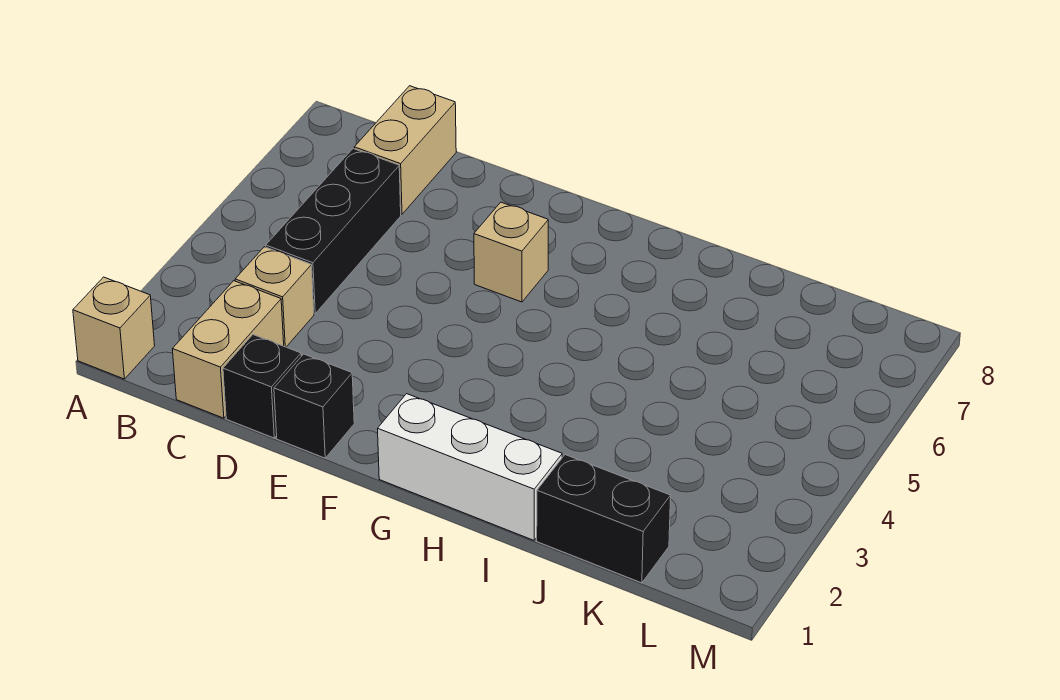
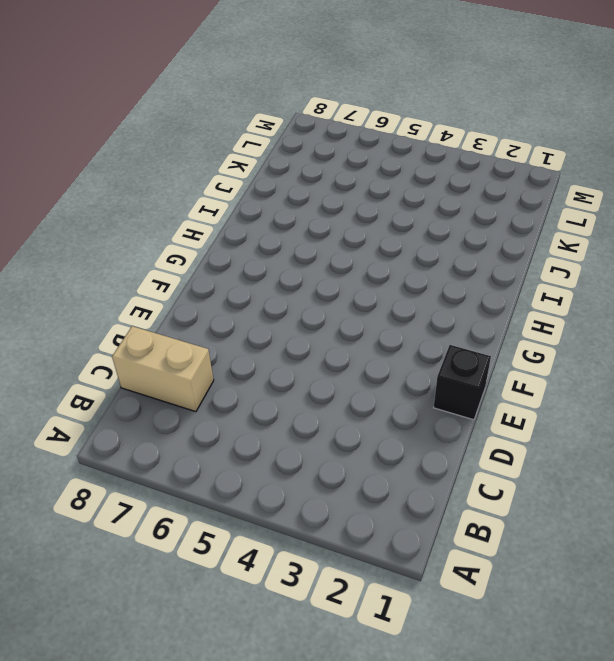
none -> tan 1x1 brick [73,277,155,379]
none -> tan 1x2 brick [172,281,284,418]

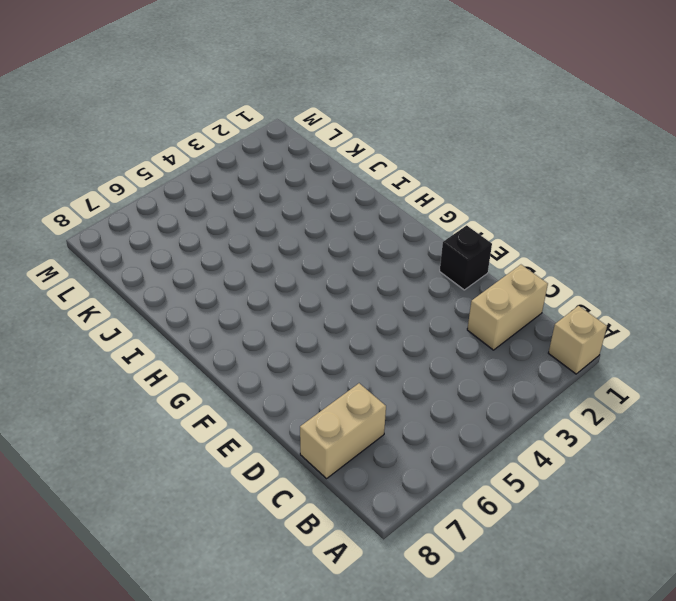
none -> tan 1x1 brick [235,247,314,347]
none -> black 1x3 brick [266,149,401,314]

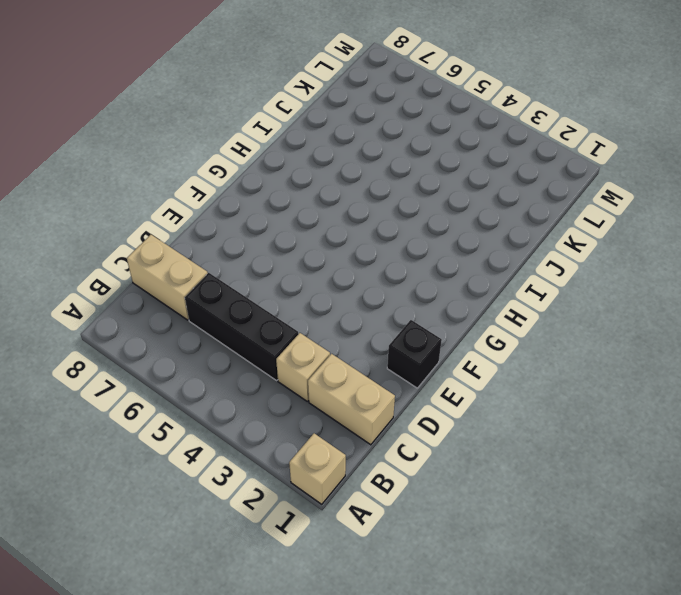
none -> black 1x1 brick [223,335,301,438]
none -> tan 1x1 brick [474,202,548,302]

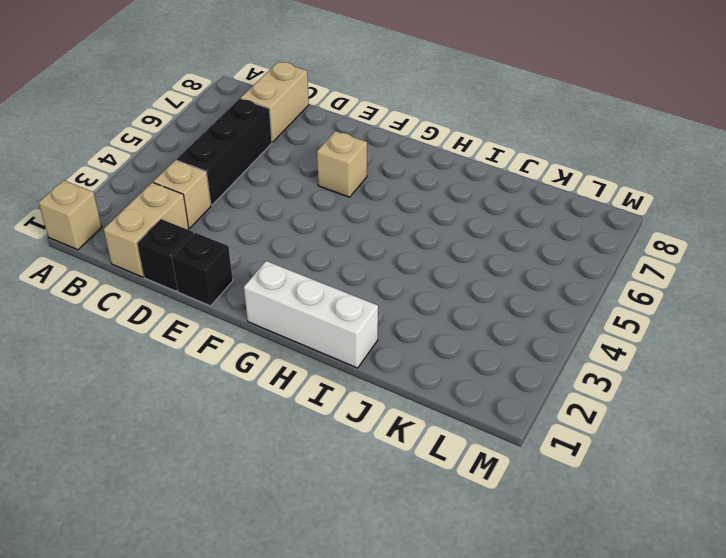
none -> black 1x2 brick [537,455,671,583]

